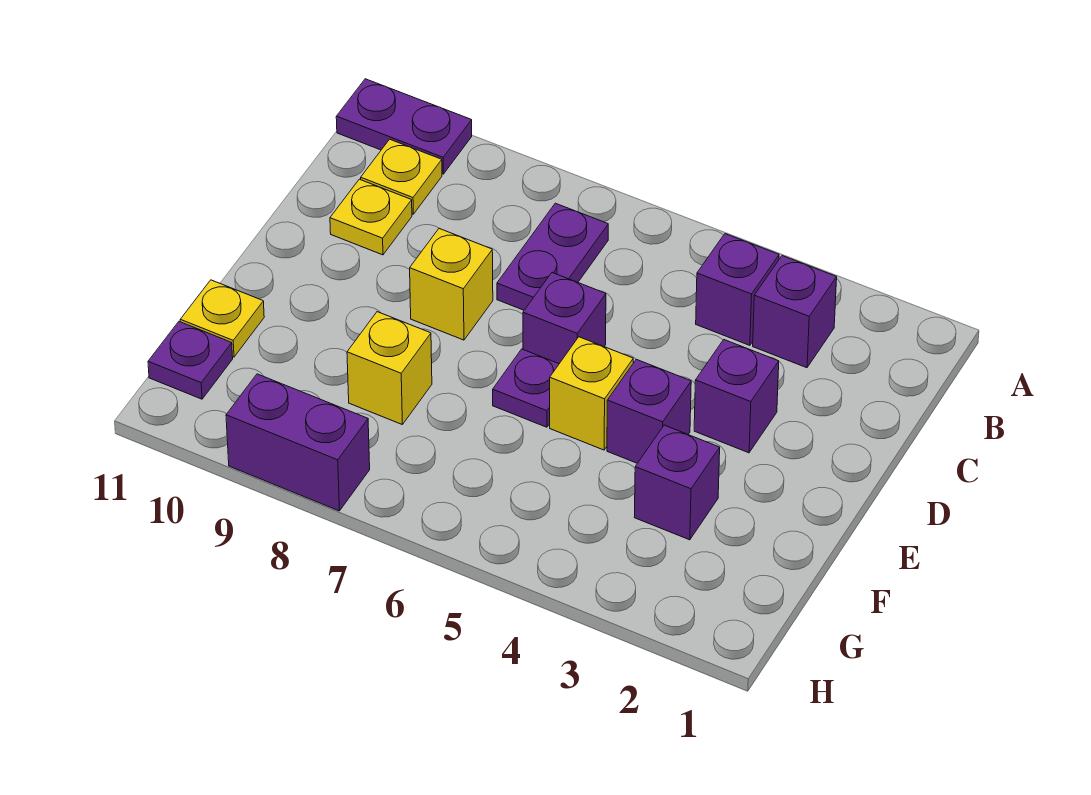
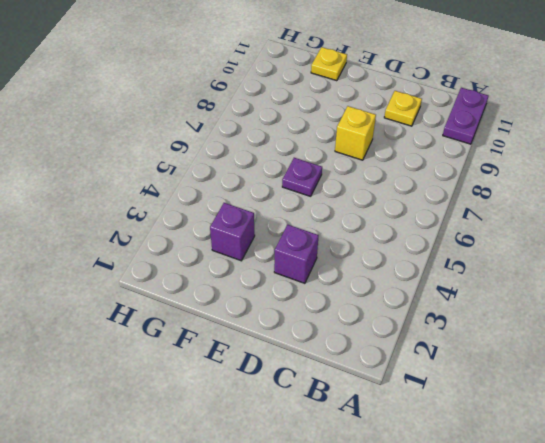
none -> purple 1x1 brick [753,256,837,368]
none -> purple 1x1 brick [696,234,779,345]
none -> purple 1x2 plate [497,203,608,310]

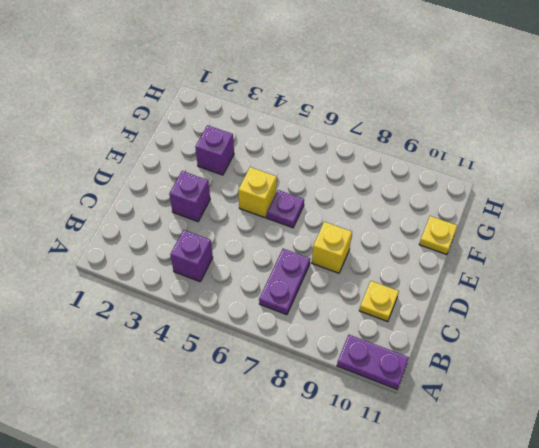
none -> purple 1x1 brick [753,256,837,368]
none -> yellow 1x1 plate [361,139,442,214]
none -> purple 1x1 brick [523,273,606,364]

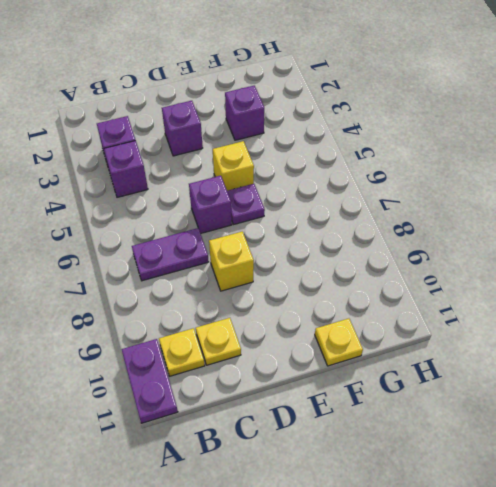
none -> purple 1x1 brick [607,359,691,463]
none -> yellow 1x1 brick [347,312,432,424]
none -> purple 1x1 plate [148,322,233,399]

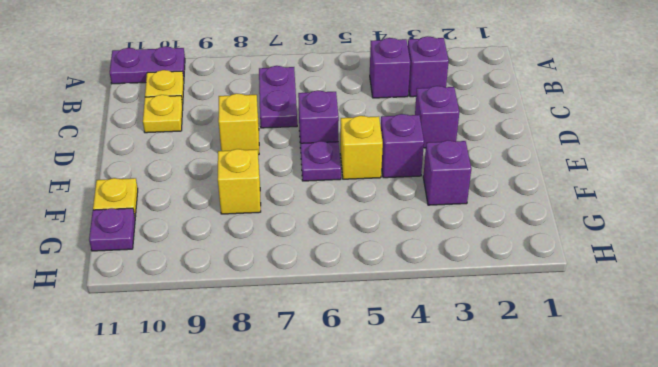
none -> purple 1x2 brick [226,374,370,511]

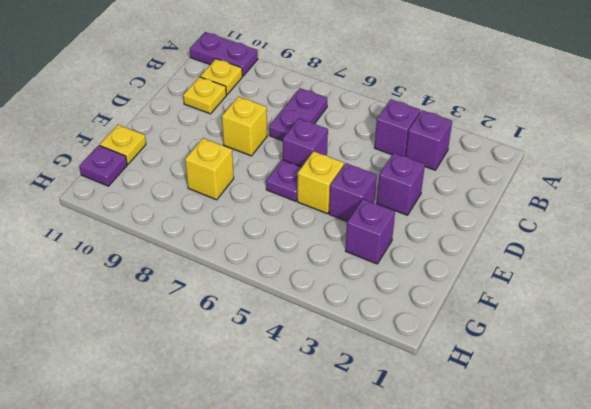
none -> purple 1x2 brick [226,374,370,511]

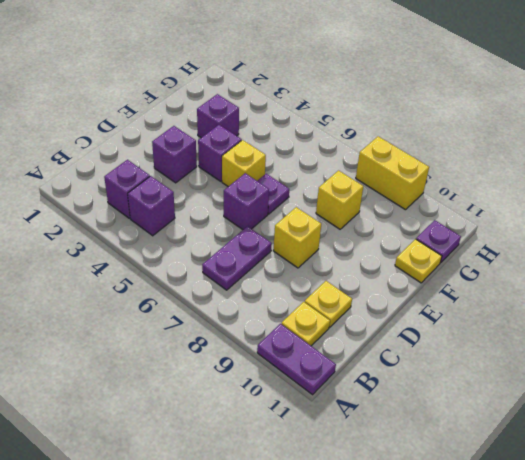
yellow 1x2 brick [356,136,429,210] -> purple 1x2 brick [226,374,370,511]

